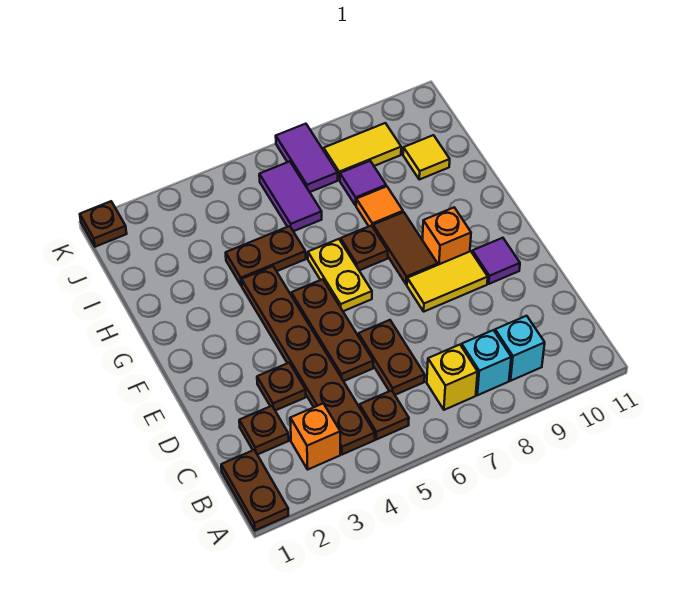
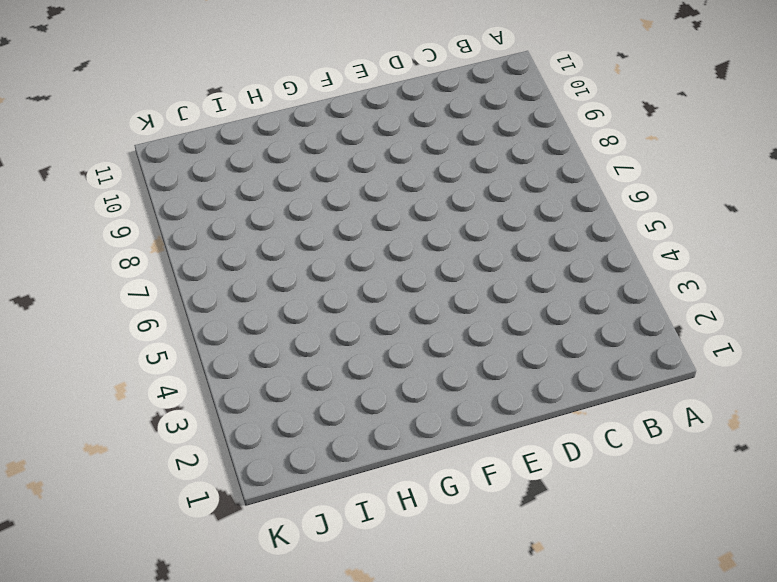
none -> brown 1x2 plate [221,450,288,530]
none -> orange 1x1 brick [290,403,340,469]
none -> brown 1x6 plate [242,266,375,455]

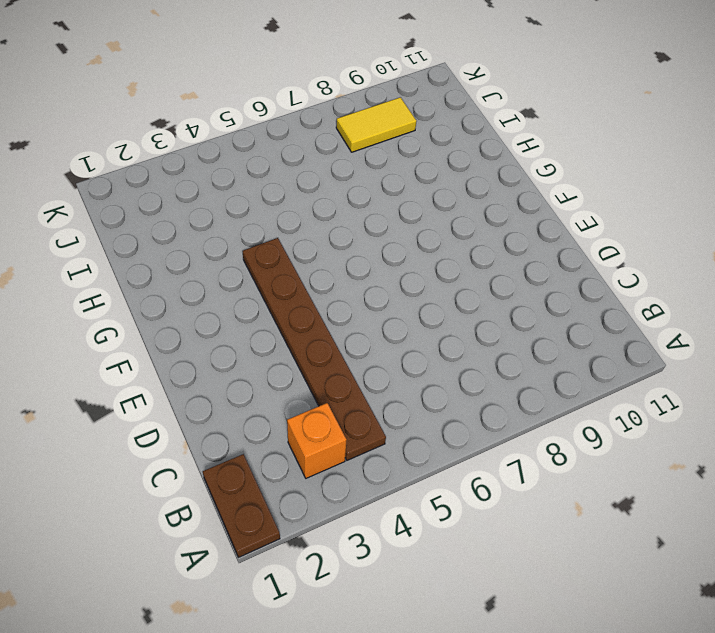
none -> brown 1x1 plate [360,390,409,439]
none -> yellow 1x1 brick [427,345,478,410]
none -> cyan 1x1 brick [462,330,511,395]

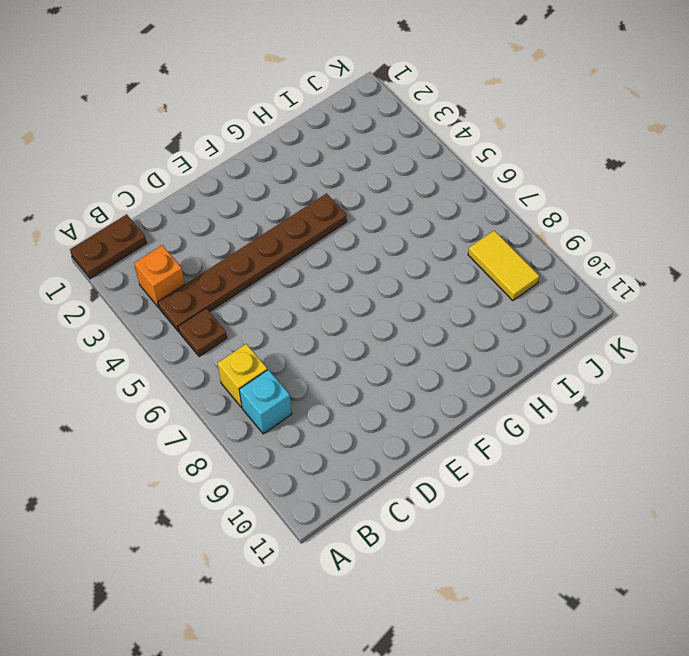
none -> cyan 1x1 brick [495,316,545,381]
none -> brown 1x1 plate [239,406,289,455]
none -> brown 1x2 plate [358,320,425,395]

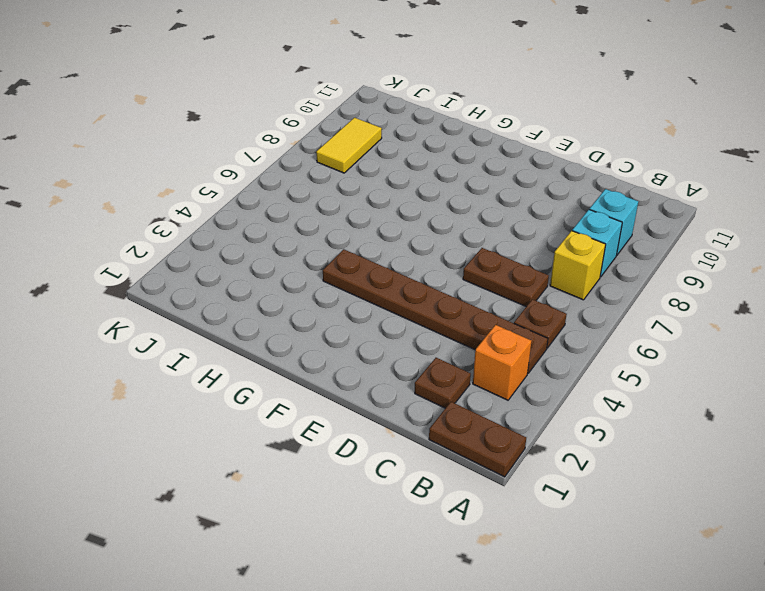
none -> brown 1x1 plate [257,363,306,411]
none -> brown 1x3 plate [291,279,373,381]
none -> yellow 1x2 tile [407,251,488,312]

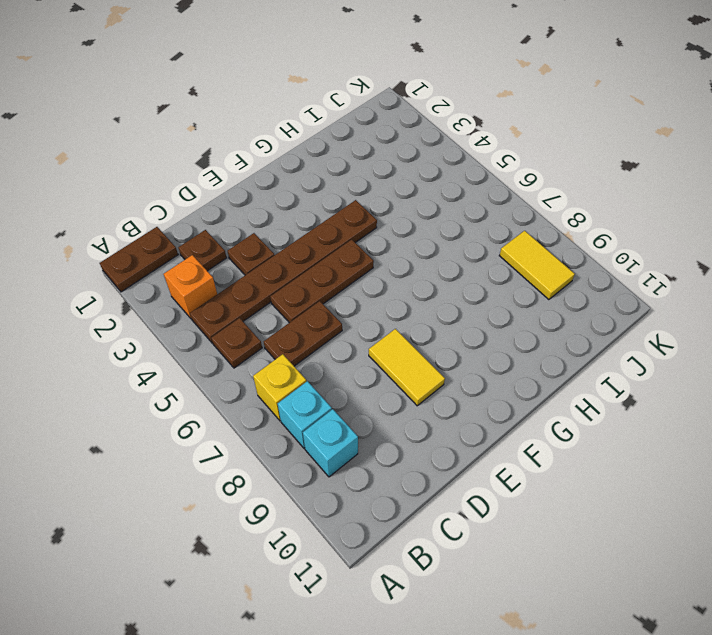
none -> purple 1x1 tile [472,238,520,284]
none -> yellow 1x2 plate [308,239,372,311]
none -> brown 1x2 tile [373,212,438,285]

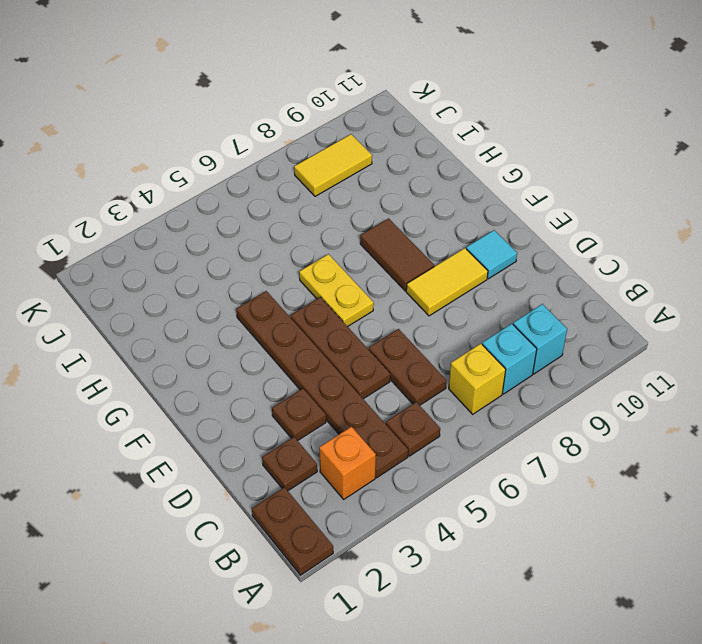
cyan 1x1 tile [466,230,517,279] -> purple 1x1 tile [472,238,520,284]
none -> orange 1x1 brick [423,208,471,265]
none -> brown 1x1 plate [341,226,388,270]
none -> brown 1x2 plate [226,226,306,286]

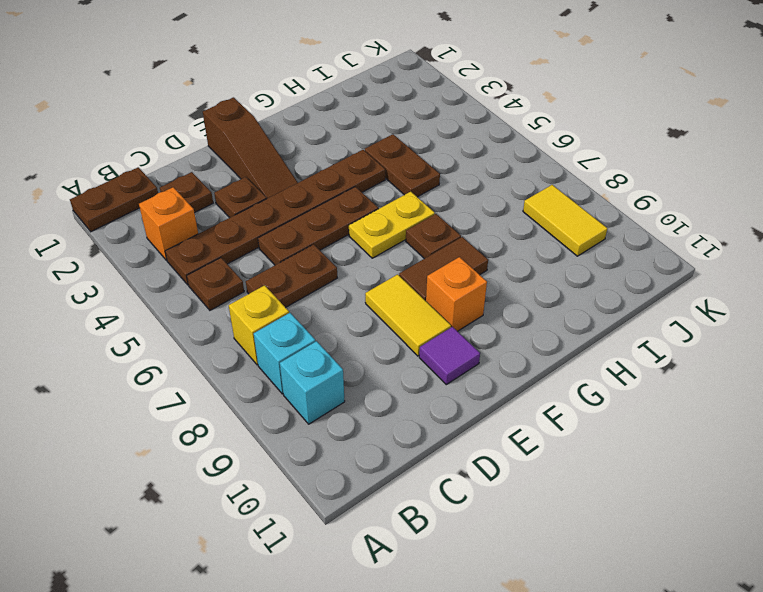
brown 1x3 slope [203,97,298,198] -> none
none -> orange 1x1 tile [356,186,403,227]
none -> purple 1x2 tile [259,161,322,231]
none -> purple 1x1 tile [340,161,386,205]

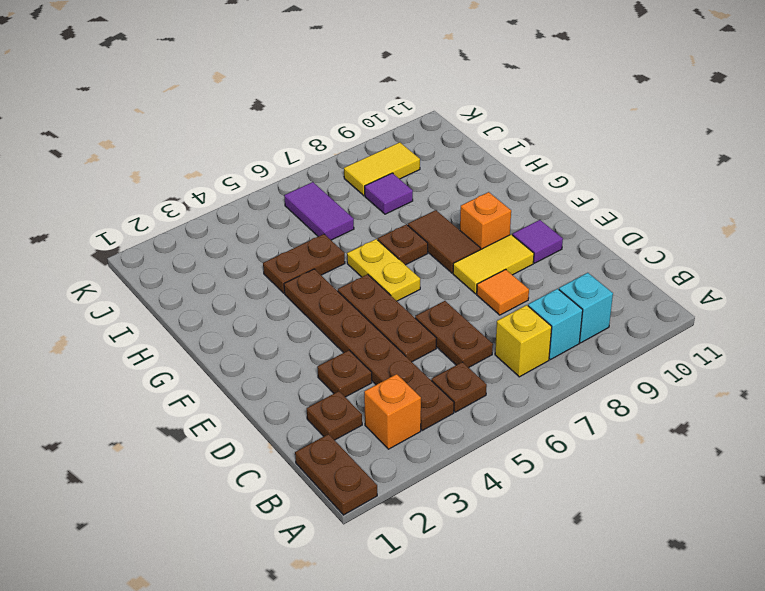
orange 1x1 tile [477,269,529,315] -> orange 1x1 tile moved to [356,186,403,227]
none -> yellow 1x1 tile [403,135,450,180]
none -> purple 1x2 tile [276,124,338,192]
none -> brown 1x1 plate [80,201,127,247]

